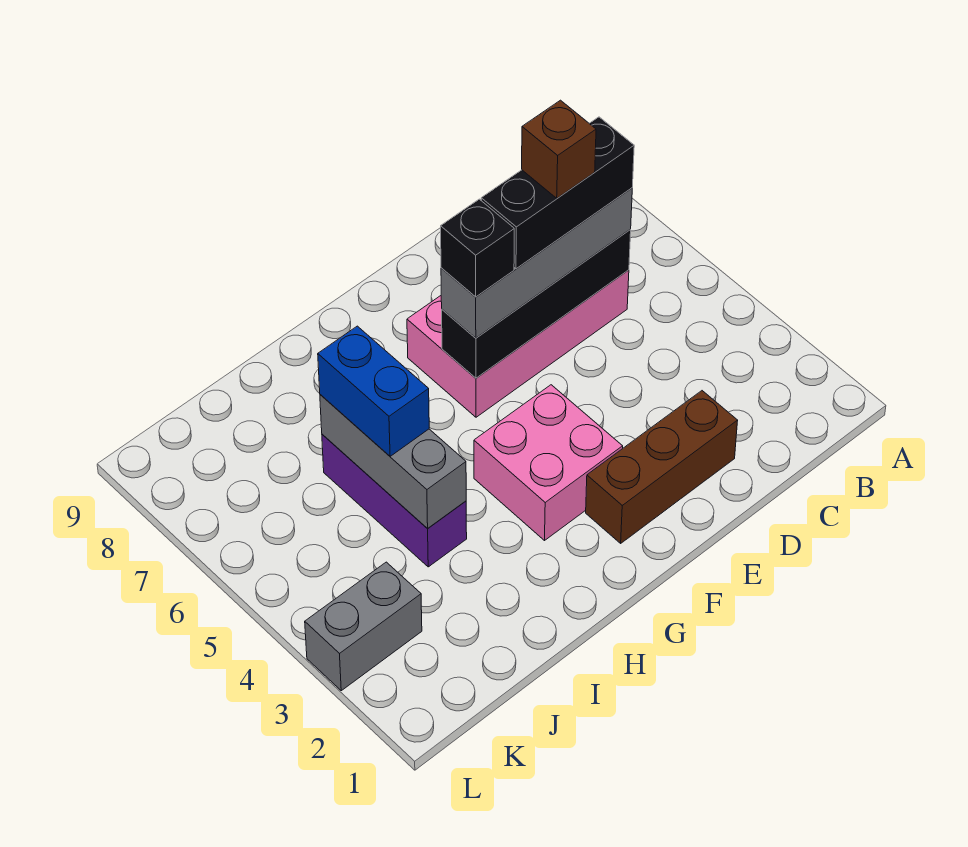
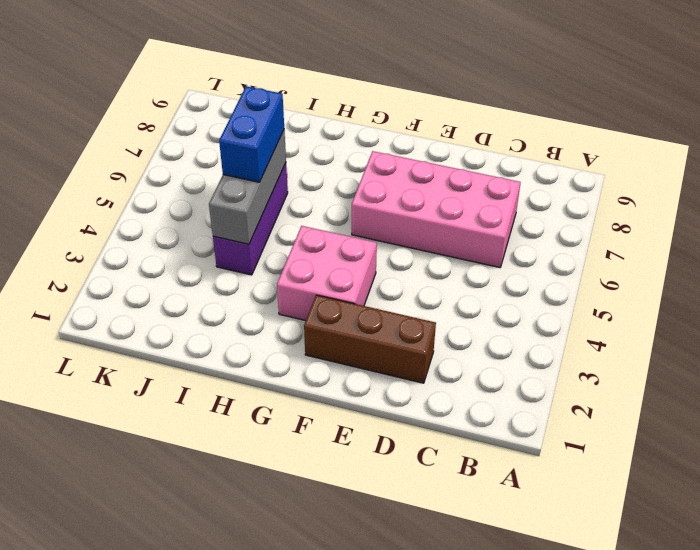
none -> grey 1x2 brick [305,562,422,691]
none -> black 1x4 brick [442,230,631,378]
none -> grey 1x4 brick [441,188,632,338]

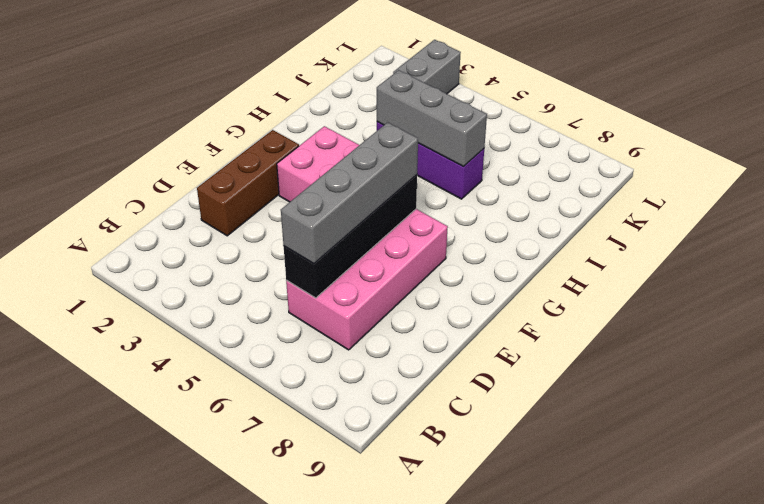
none -> blue 1x2 brick [318,326,429,456]
none -> black 1x3 brick [481,117,634,269]
none -> black 1x1 brick [441,199,514,297]

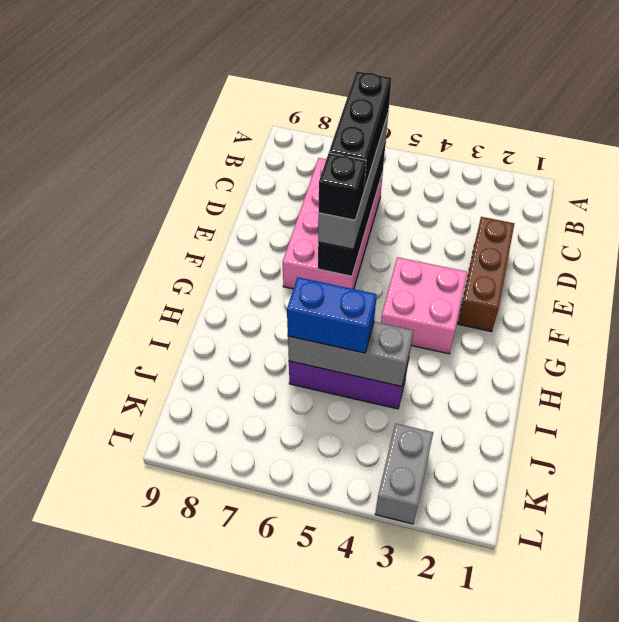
none -> brown 1x1 brick [522,100,596,198]

